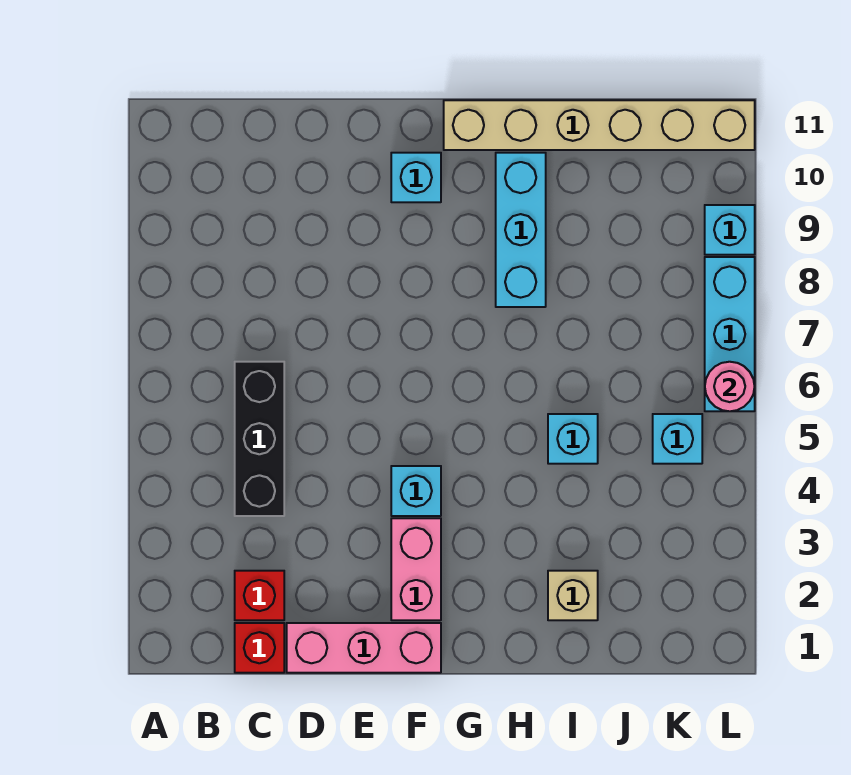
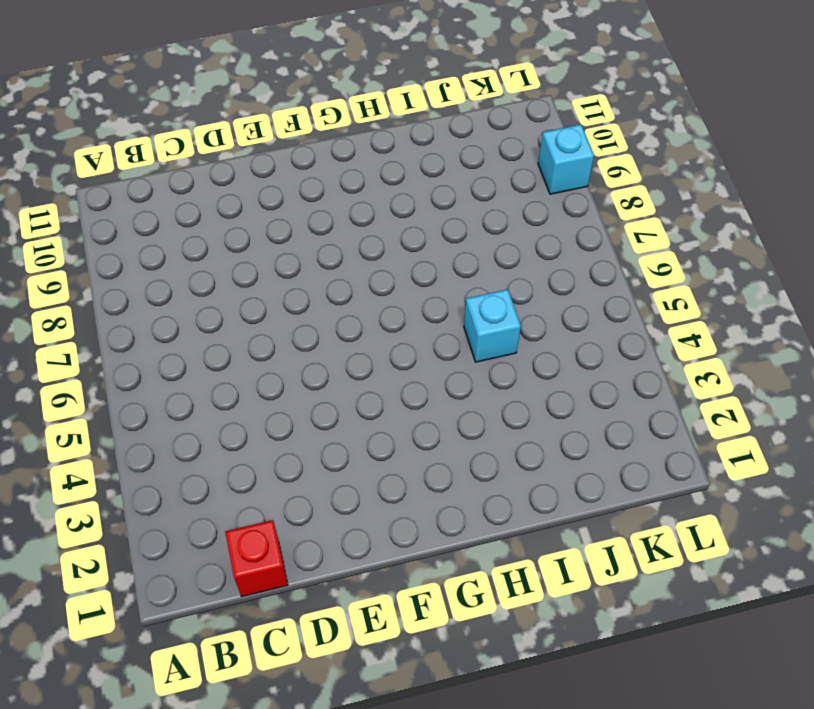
none -> red 1x1 brick [235,571,284,620]
none -> black 1x3 brick [235,362,284,516]
none -> pink 1x3 brick [287,623,441,673]

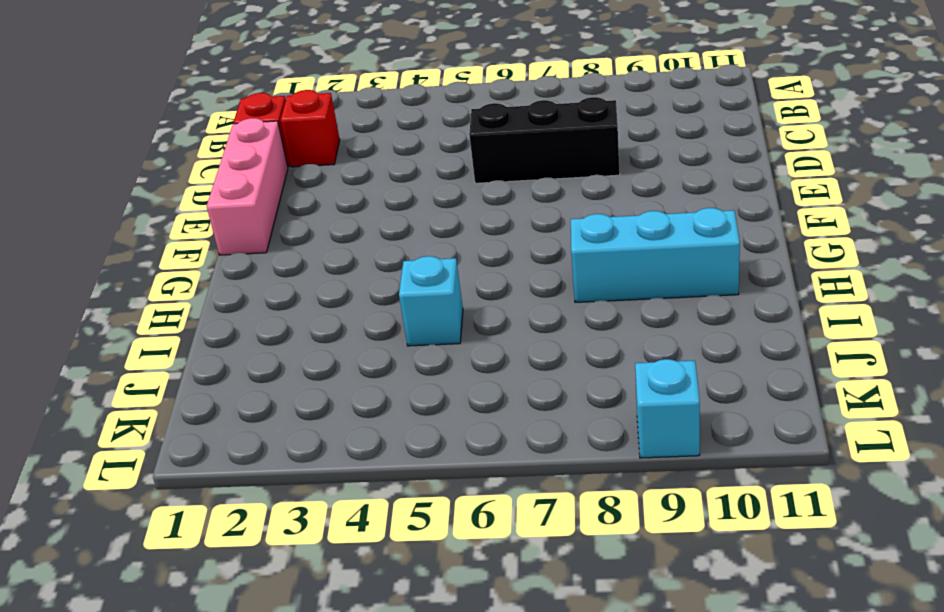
black 1x3 brick [469,97,620,183] -> black 1x3 brick moved to [235,362,284,516]
none -> pink 1x2 brick [391,518,441,620]
none -> cyan 1x1 brick [391,466,441,516]
none -> cyan 1x1 brick [391,153,441,202]

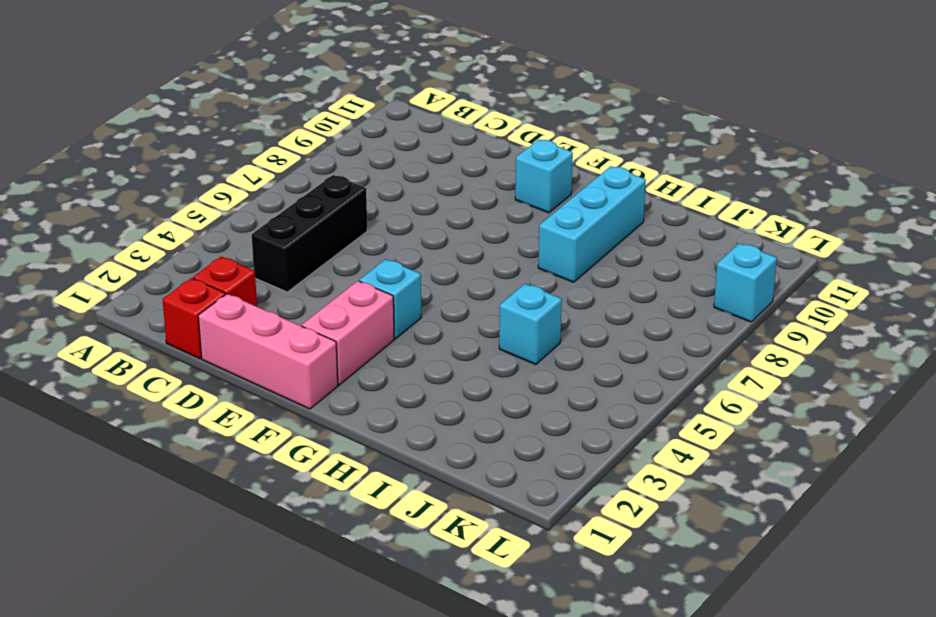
none -> tan 1x6 brick [444,100,755,150]
none -> tan 1x1 brick [548,571,598,620]
none -> cyan 1x1 brick [653,414,702,464]

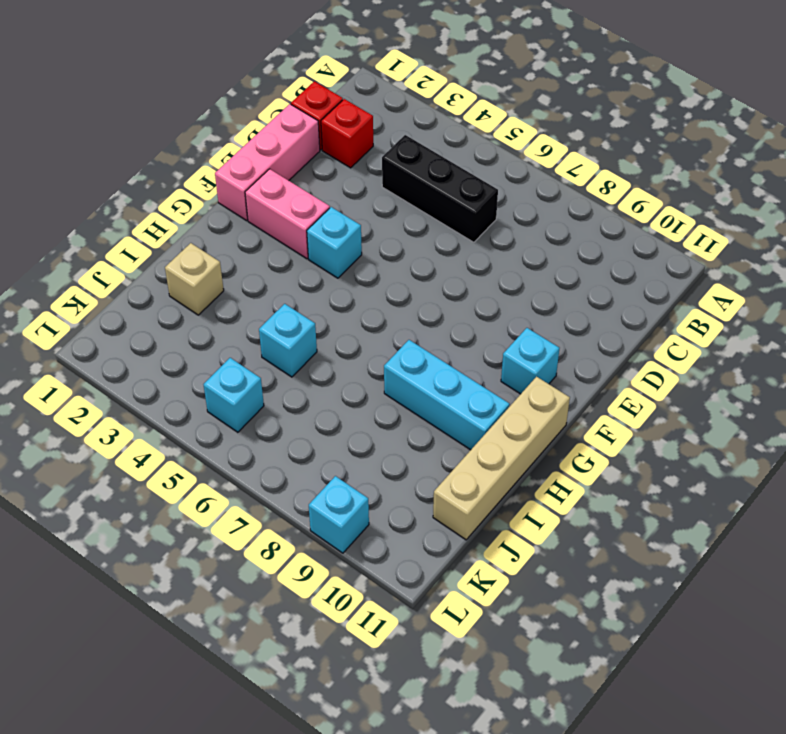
tan 1x4 brick [433,377,570,540] -> tan 1x6 brick [444,100,755,150]
none -> cyan 1x3 brick [705,257,755,411]
none -> pink 1x1 round brick [705,362,755,411]

